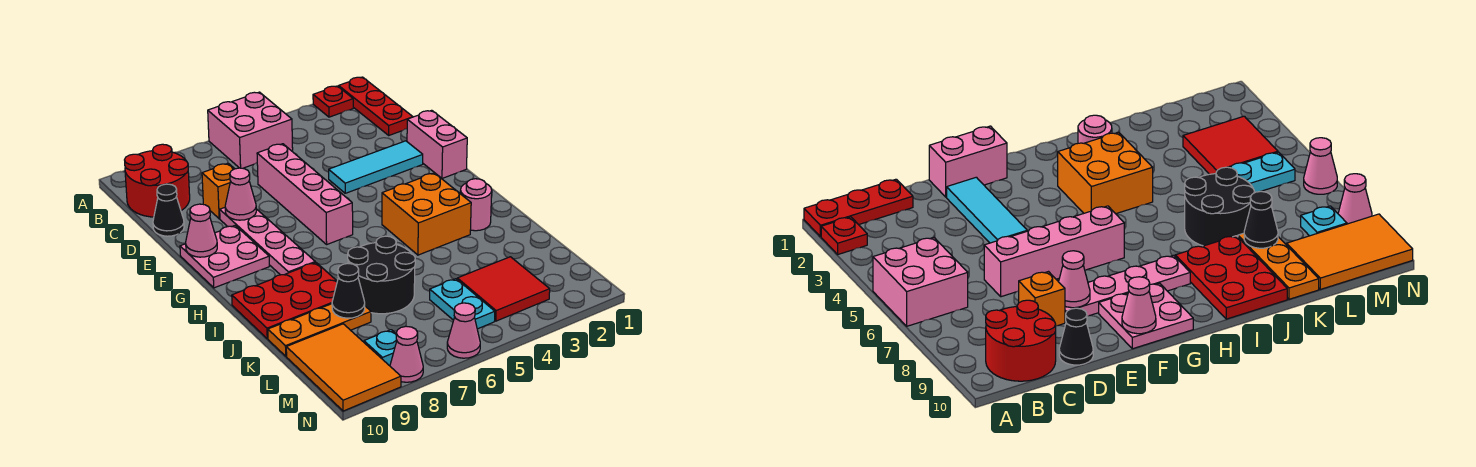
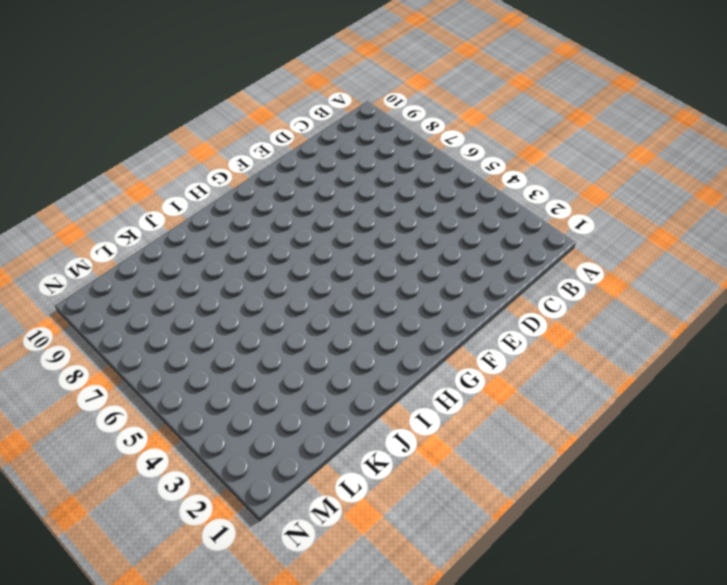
none -> red 1x3 plate [339,77,413,135]
none -> red 1x1 plate [313,86,353,117]
none -> pink 2x2 brick [208,92,293,168]

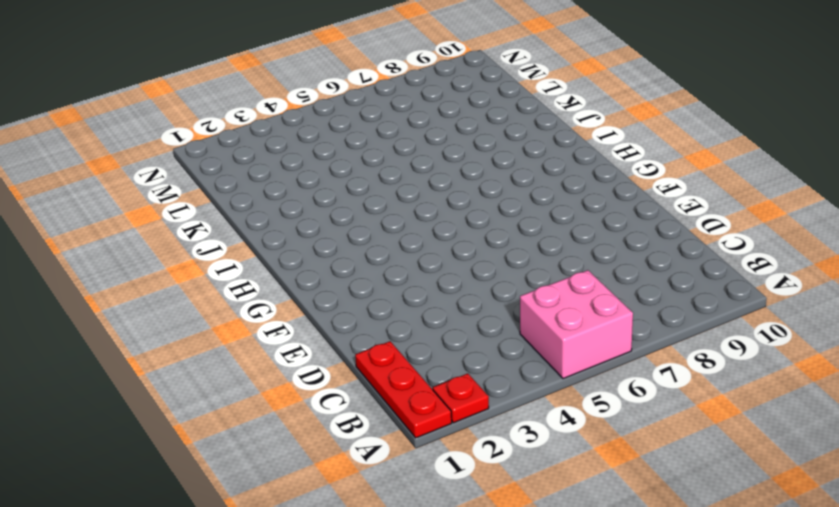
none -> red 2x2 round brick [125,144,190,217]
none -> pink 1x4 brick [257,144,353,244]
none -> orange 1x1 brick [202,163,234,219]

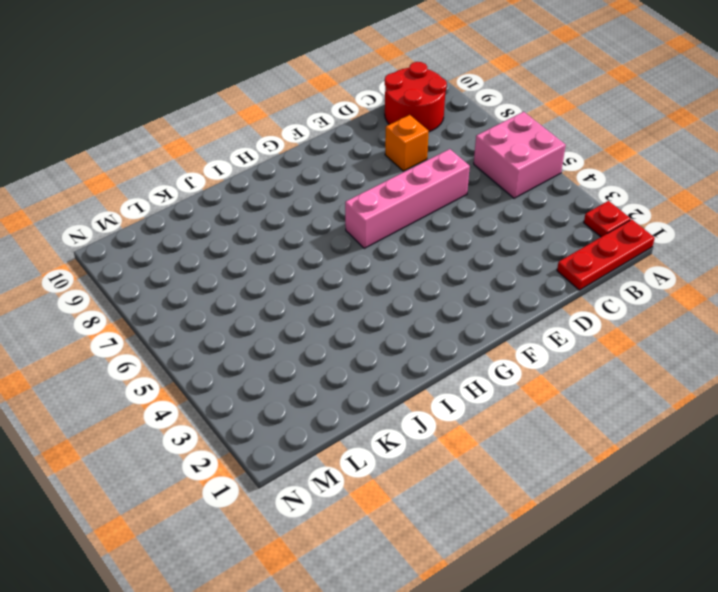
none -> black 1x1 cone [153,184,184,236]
none -> pink 1x2 brick [407,110,467,178]
none -> cyan 1x3 tile [329,141,423,193]

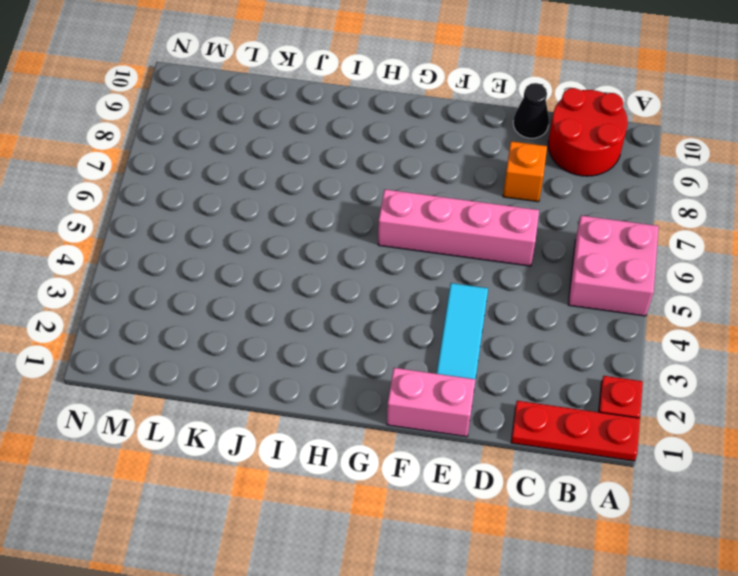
none -> pink 1x4 plate [220,208,315,275]
none -> pink 2x2 plate [180,225,269,288]
none -> orange 2x2 brick [382,173,471,255]

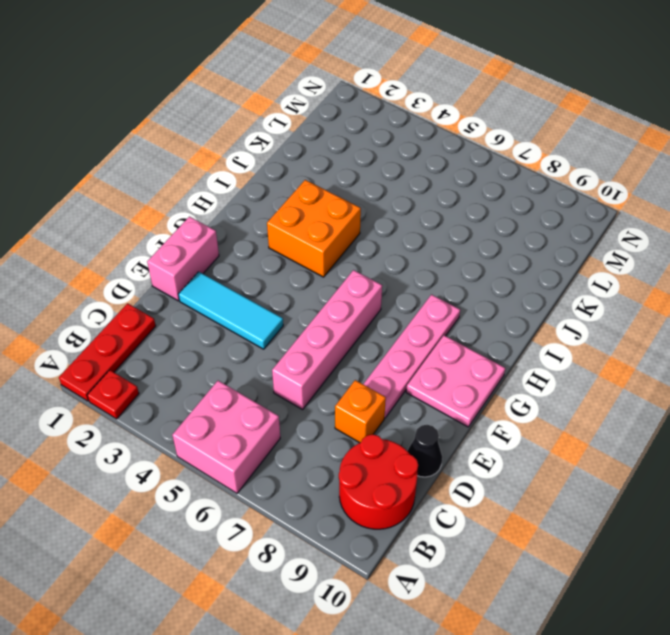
none -> pink 1x1 round brick [460,179,492,231]
none -> red 2x3 plate [232,262,337,339]
none -> black 2x2 round brick [348,236,415,314]

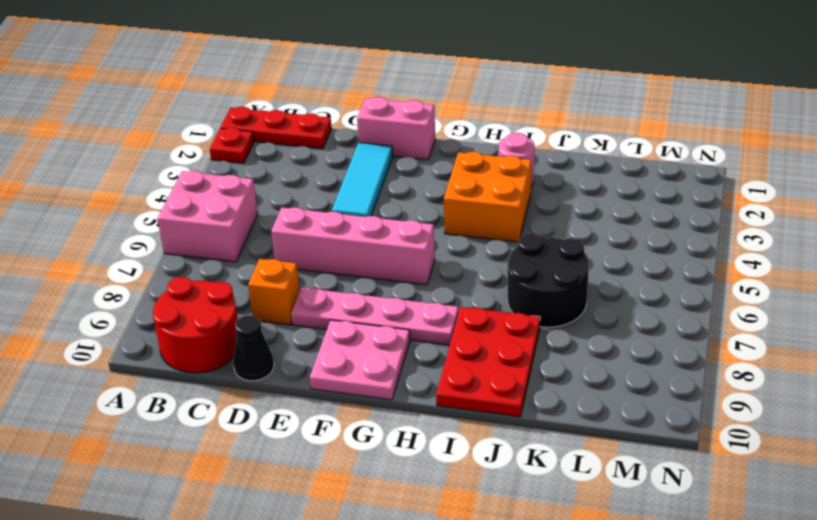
none -> orange 1x3 plate [268,304,371,356]
none -> red 2x2 tile [457,257,550,321]
none -> cyan 1x2 plate [430,279,495,329]

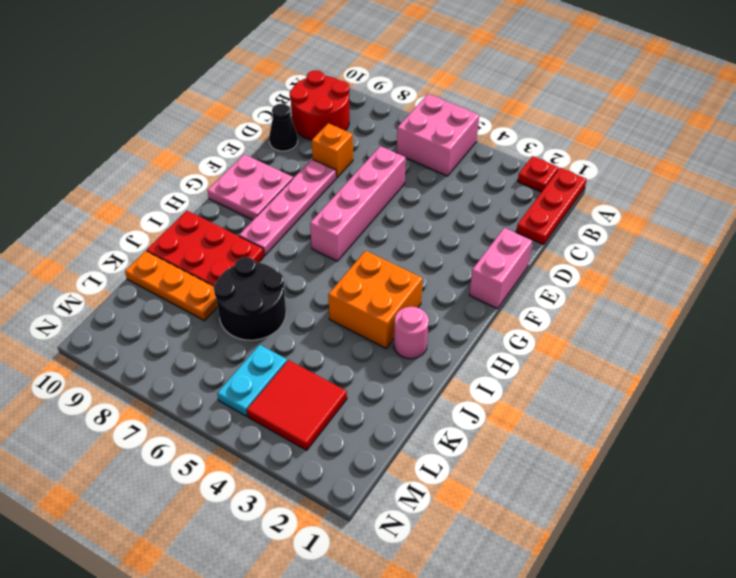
none -> cyan 1x3 tile [329,141,423,193]
none -> orange 2x3 tile [286,324,401,411]
none -> cyan 1x1 plate [364,330,397,365]

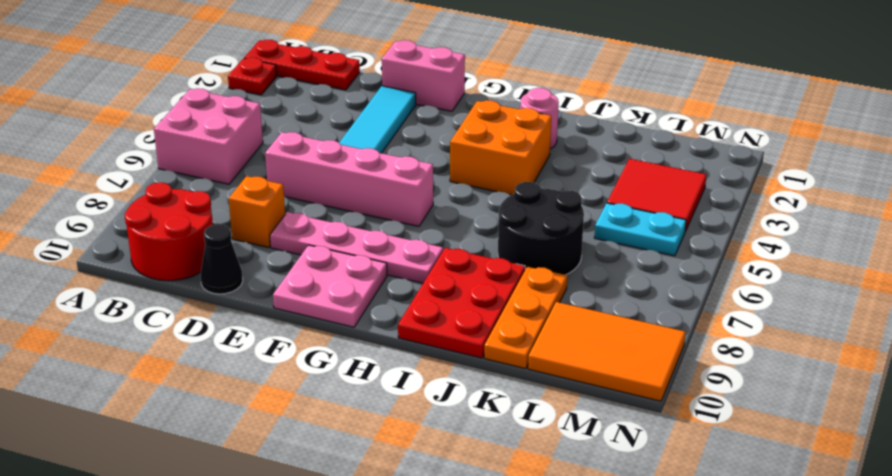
none -> cyan 1x1 plate [364,330,397,365]
none -> pink 1x1 cone [447,303,480,358]
none -> pink 1x1 cone [390,326,423,382]

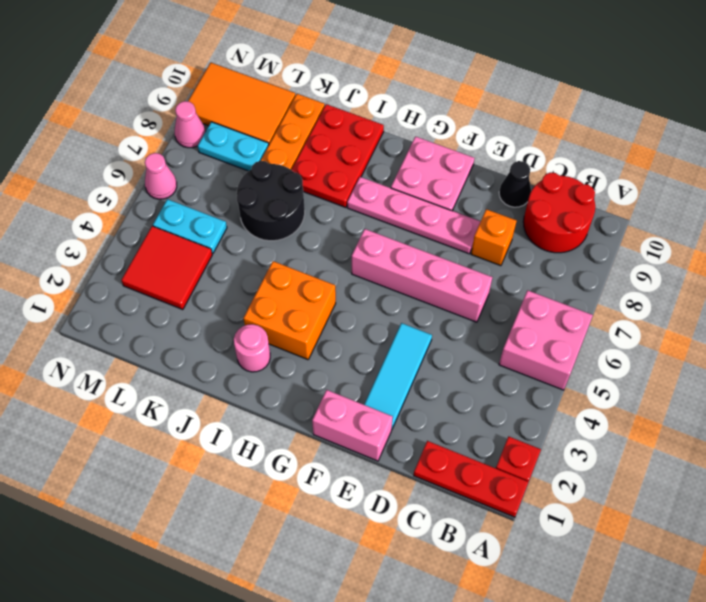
cyan 1x2 plate [198,122,269,171] -> cyan 1x1 plate [364,330,397,365]
none -> pink 1x1 cone [225,168,256,220]
none -> pink 1x1 cone [186,204,217,257]
none -> black 1x1 cone [332,263,365,318]

